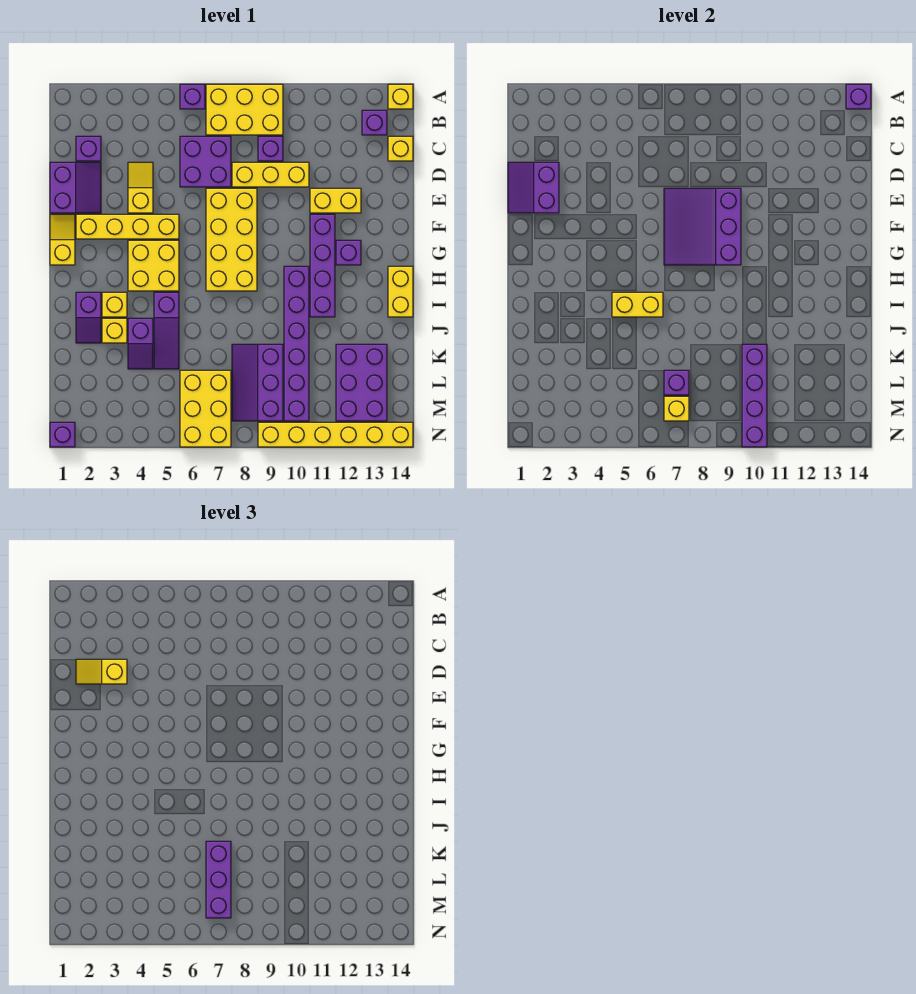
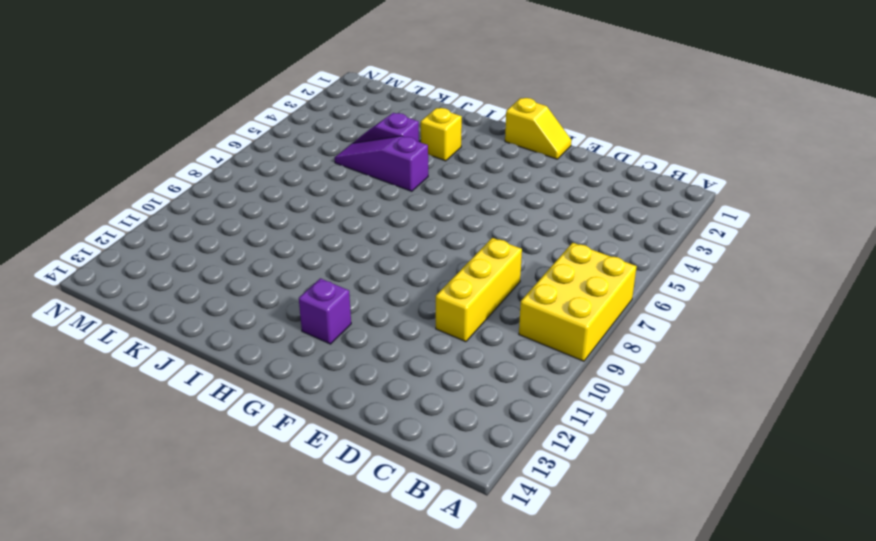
none -> purple 1x1 brick [180,84,205,109]
none -> yellow 1x1 brick [388,84,413,109]
none -> purple 1x1 brick [362,110,387,135]
none -> purple 1x1 brick [76,136,101,161]

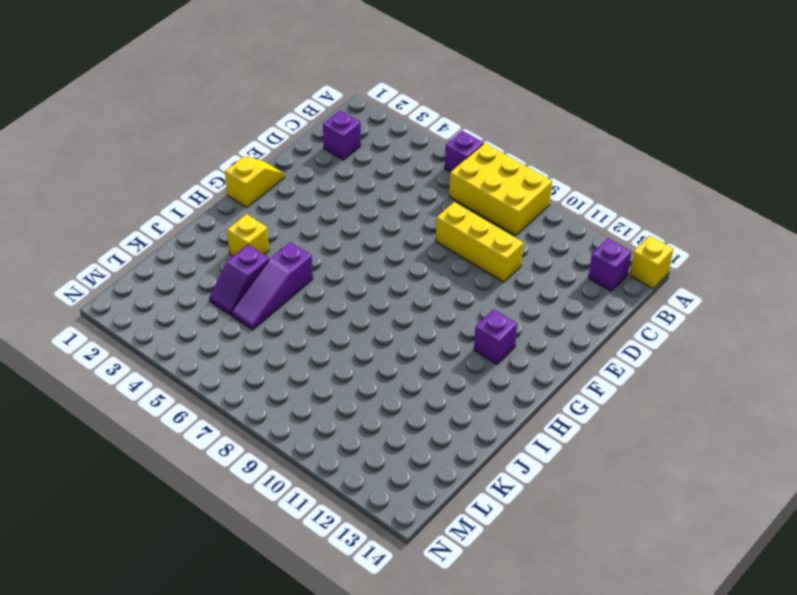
none -> purple 2x2 brick [180,136,231,187]
none -> purple 1x1 brick [258,136,283,161]
none -> yellow 1x1 brick [388,136,413,161]
none -> purple 2x2 slope [50,162,101,213]

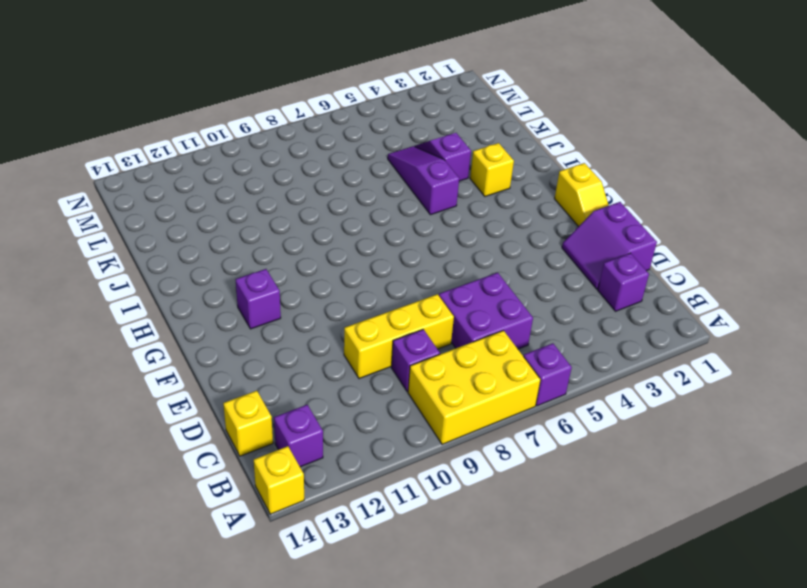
none -> yellow 1x2 slope [128,162,153,213]
none -> yellow 2x4 brick [206,188,257,291]
none -> yellow 1x2 brick [310,188,361,213]
none -> yellow 1x4 brick [76,214,179,239]

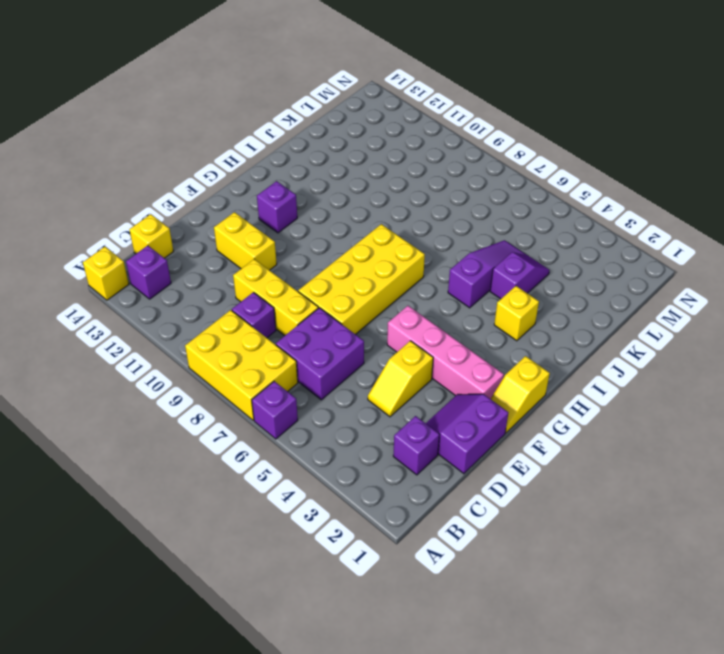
pink 1x4 brick [387,306,504,399] -> yellow 1x4 brick [76,214,179,239]
none -> purple 1x4 brick [310,214,335,317]
none -> yellow 2x2 brick [128,240,179,291]
none -> purple 1x6 brick [284,266,309,421]
none -> yellow 1x2 brick [388,266,413,317]

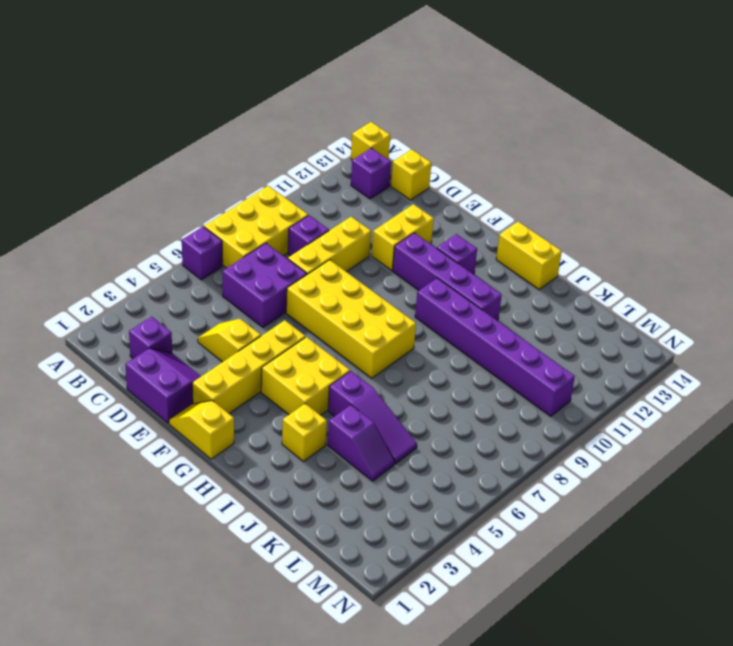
none -> purple 1x2 slope [76,292,101,343]
none -> yellow 1x1 brick [102,318,127,343]
none -> purple 2x3 slope [232,344,283,421]
none -> purple 2x3 brick [336,344,387,421]

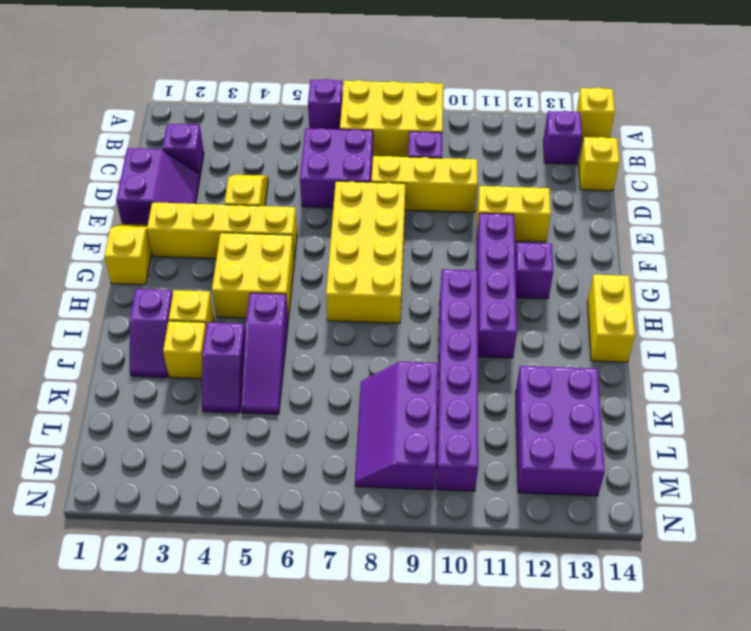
none -> yellow 2x3 brick [180,370,231,447]
none -> purple 1x1 brick [50,422,75,447]
none -> yellow 1x6 brick [258,422,413,447]
none -> purple 1x1 brick [846,84,871,109]

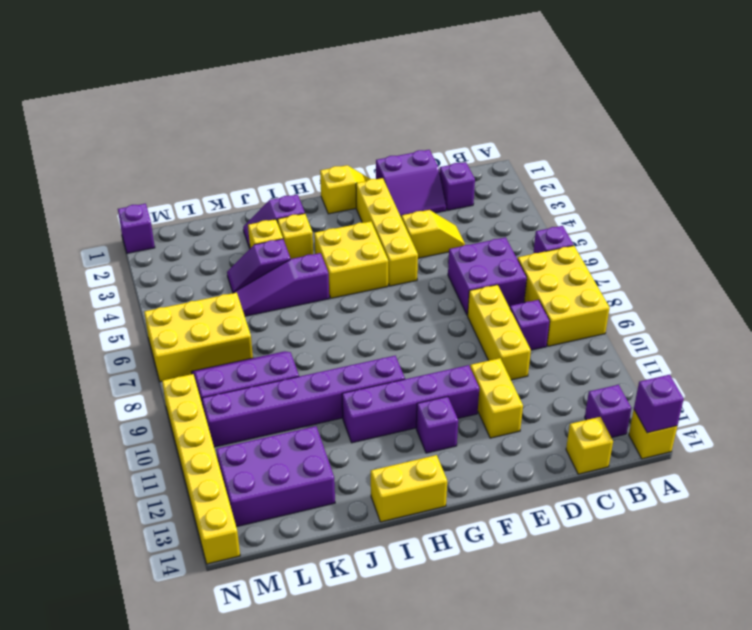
none -> yellow 2x4 brick [206,188,257,291]
none -> purple 2x2 slope [508,162,559,213]
none -> purple 3x3 slope [664,188,741,265]
none -> yellow 1x2 brick [612,292,663,317]

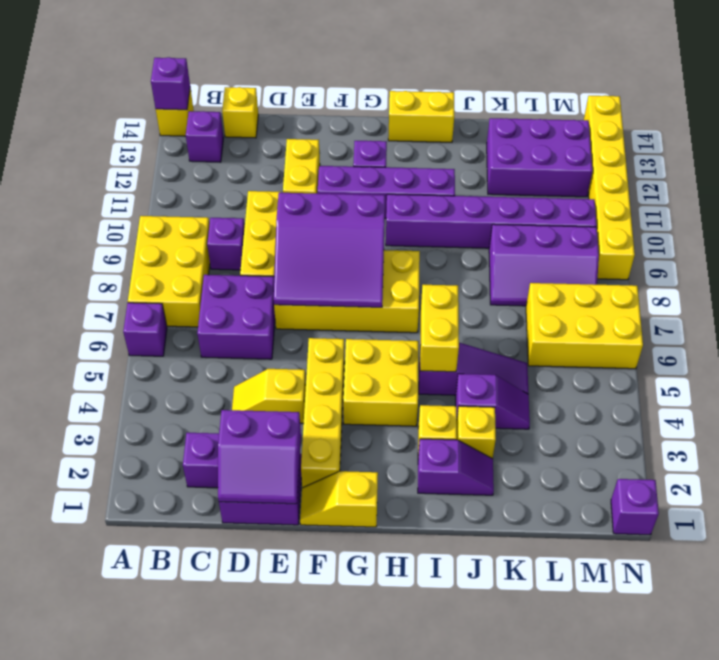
none -> purple 1x4 brick [742,344,767,447]
none -> purple 1x1 brick [664,370,689,395]
none -> yellow 1x1 brick [664,396,689,421]
none -> yellow 1x2 slope [76,659,127,684]

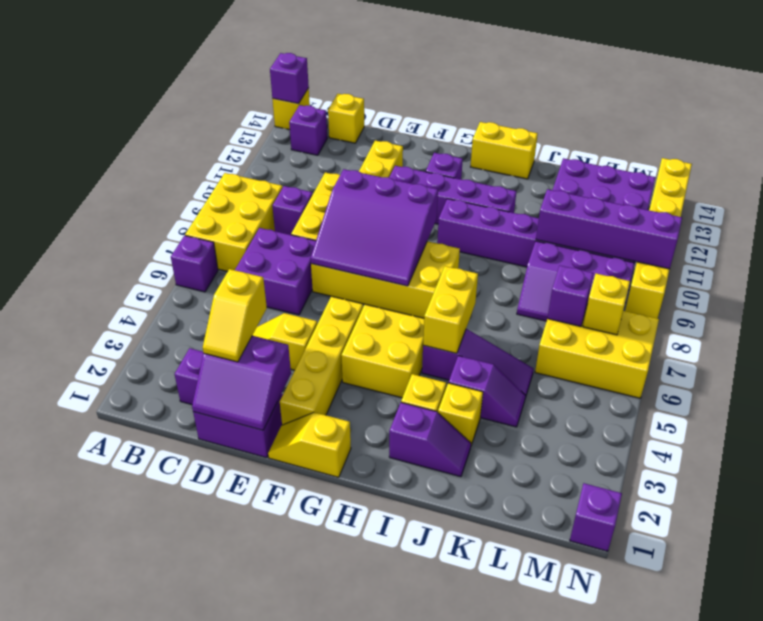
none -> purple 1x3 brick [206,841,231,918]

